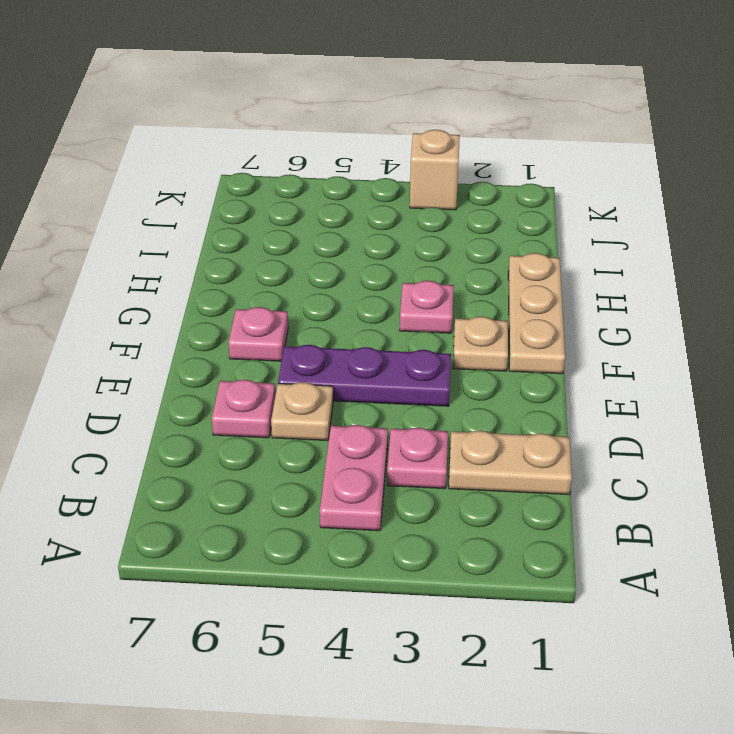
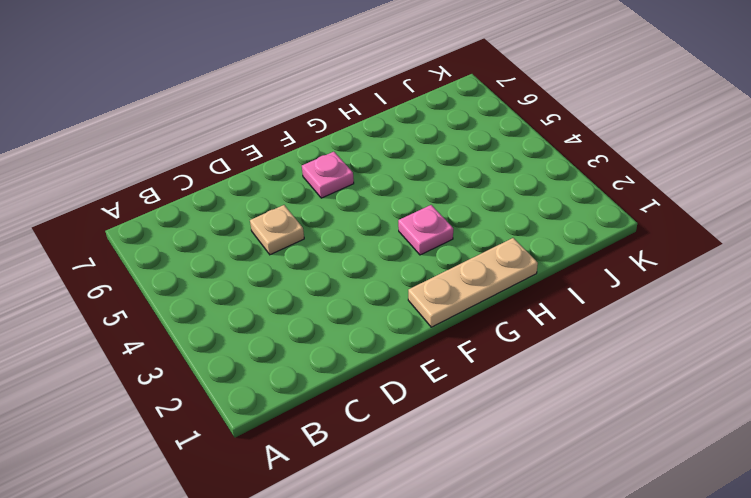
none -> pink 1x2 plate [320,425,388,531]
none -> tan 1x2 plate [449,430,572,495]

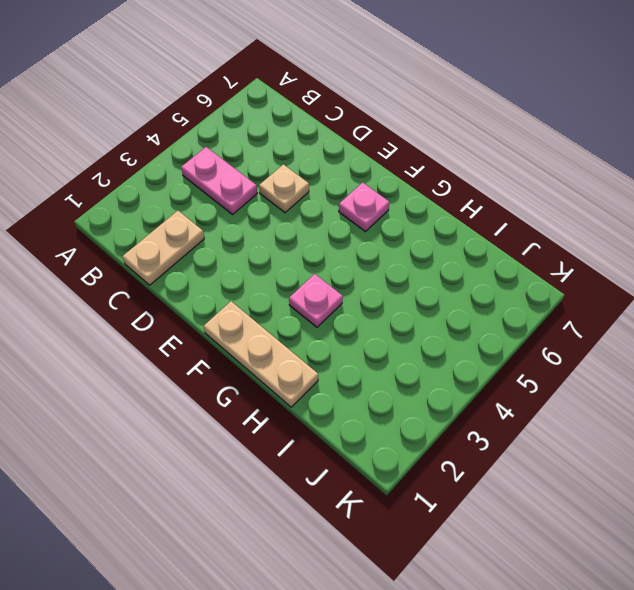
none -> pink 1x1 plate [387,428,448,489]
none -> pink 1x1 plate [212,380,276,438]

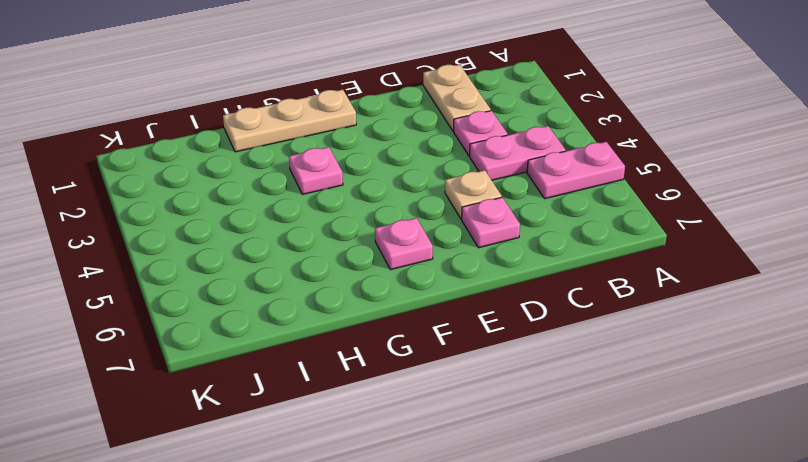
pink 1x2 plate [527,142,625,199] -> none
none -> purple 1x3 plate [278,345,451,406]
none -> tan 1x1 plate [453,316,508,371]

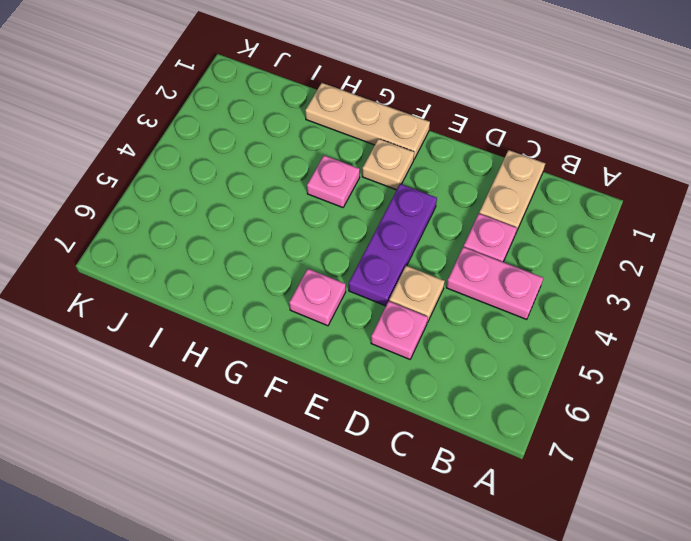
none -> tan 1x1 brick [410,130,460,210]

